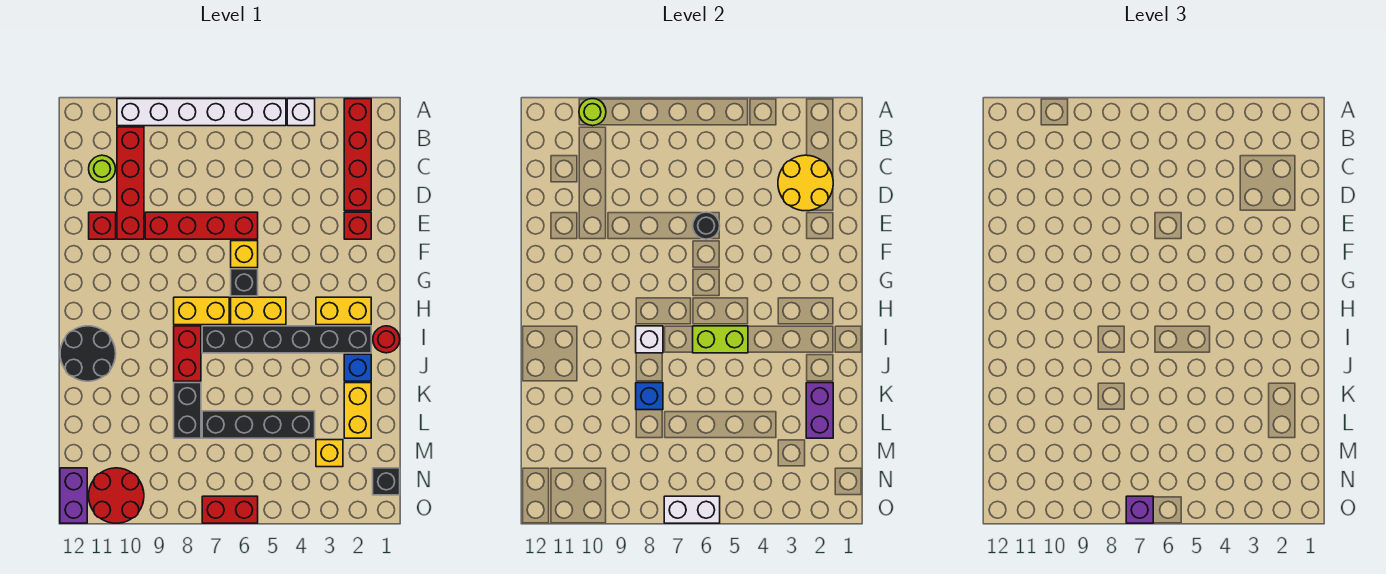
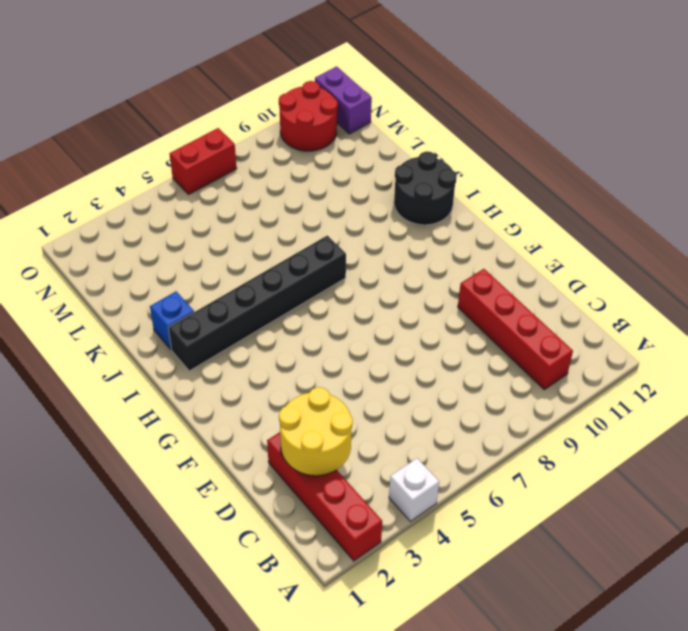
none -> white 1x6 brick [117,99,286,126]
none -> lime 1x1 round brick [89,155,116,182]
none -> red 1x1 brick [344,212,371,239]
none -> red 1x4 brick [145,212,258,239]

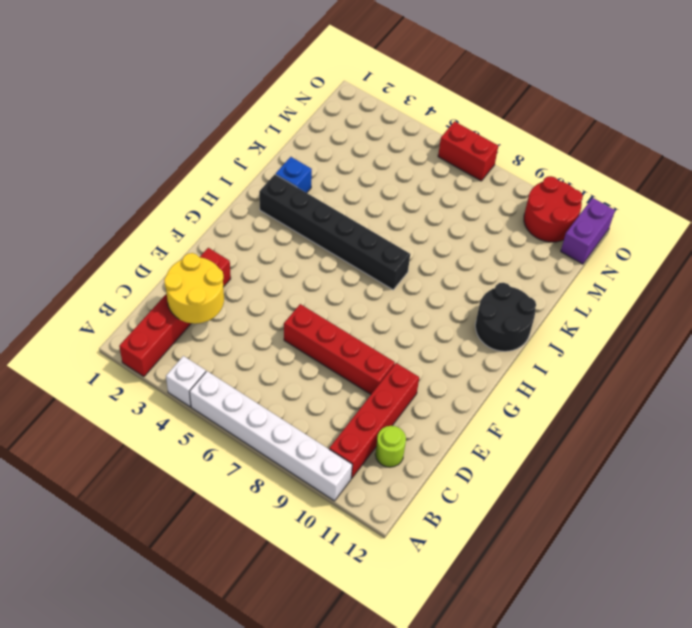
none -> red 1x1 brick [89,212,116,239]
none -> yellow 1x1 brick [231,241,258,268]
none -> black 1x1 brick [231,269,258,296]
none -> yellow 1x2 brick [316,297,371,325]

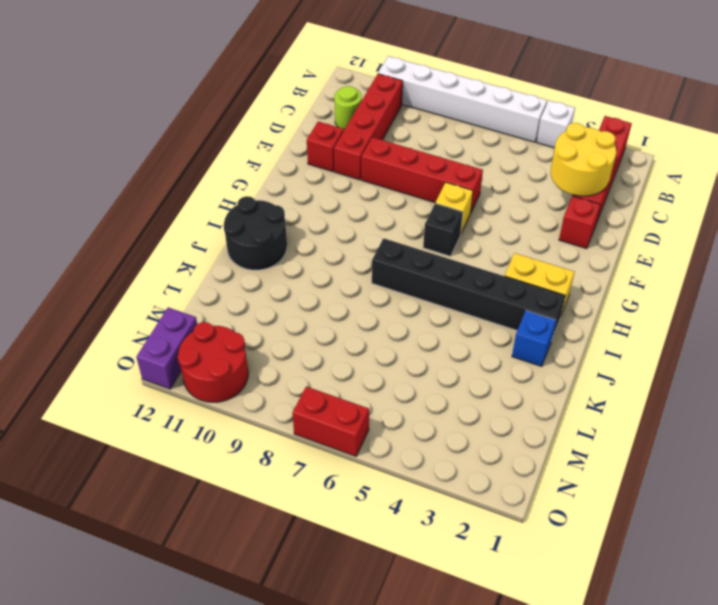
none -> yellow 1x2 brick [231,297,286,325]
none -> yellow 1x2 brick [174,297,229,325]
none -> red 1x1 round brick [373,326,400,353]
none -> red 1x2 brick [174,326,201,381]

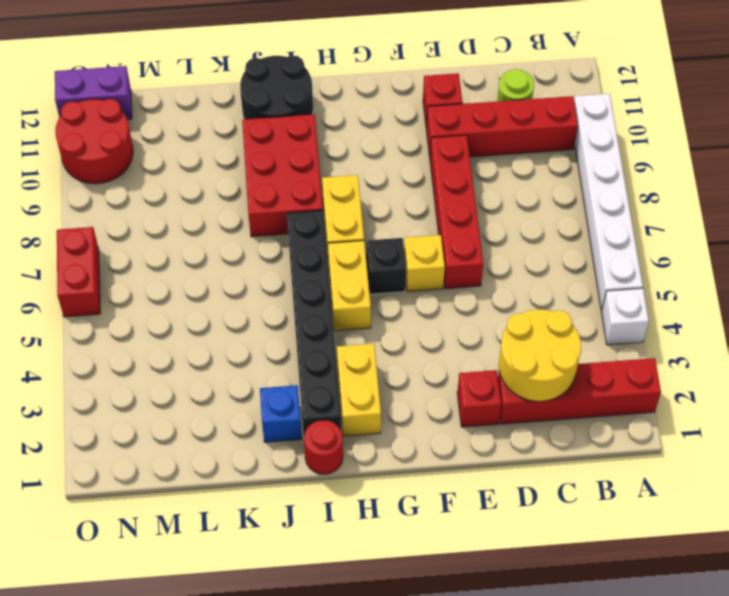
red 2x3 brick [242,115,323,237] -> red 1x2 brick [174,326,201,381]
none -> yellow 1x2 brick [344,383,371,438]
none -> black 1x2 brick [174,383,201,438]
none -> black 1x4 brick [202,411,315,438]
none -> yellow 1x1 brick [316,440,343,467]

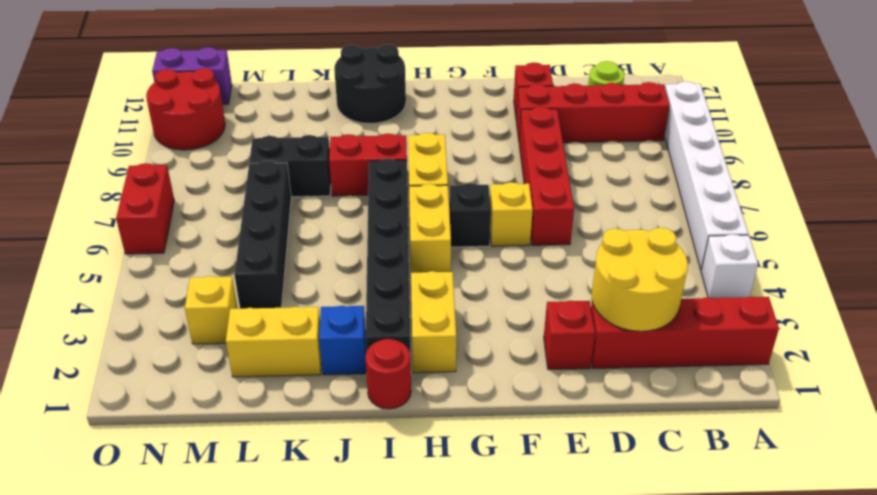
none -> black 1x1 brick [373,468,400,495]
none -> lime 1x1 round brick [579,99,606,126]
none -> black 1x1 round brick [693,212,720,239]
none -> lime 1x2 brick [693,326,748,353]

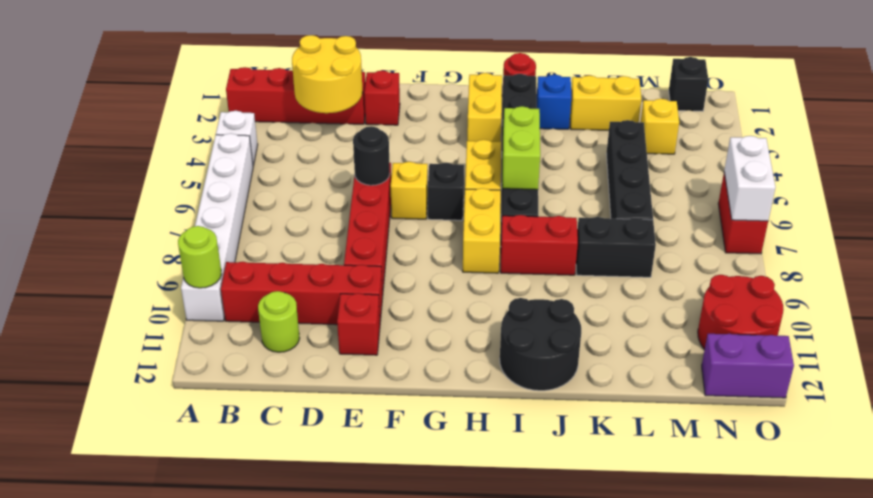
none -> white 1x1 brick [636,326,663,353]
none -> purple 1x2 brick [806,383,833,438]
none -> blue 1x1 brick [636,383,663,410]
none -> purple 1x1 brick [1126,496,1153,523]

